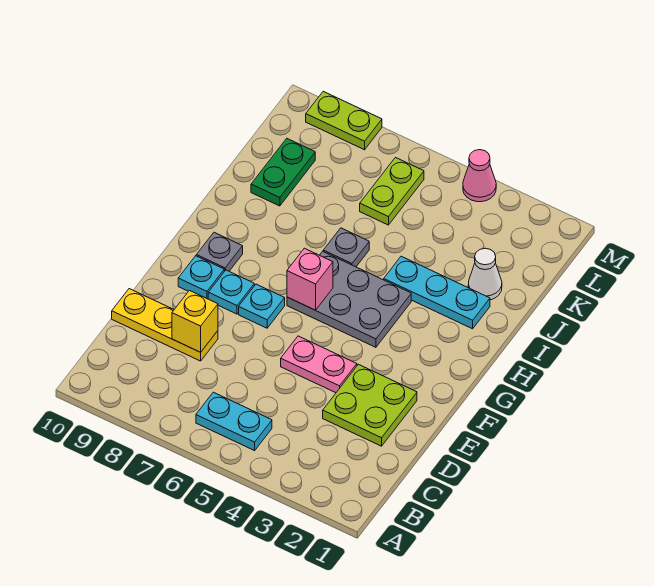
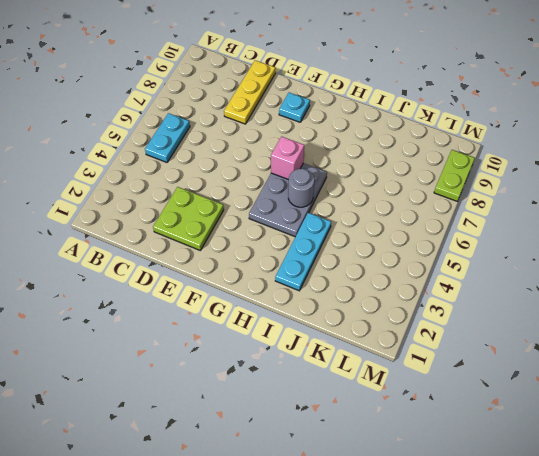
grey 1x1 round brick [288,169,314,207] -> none
none -> pink 1x2 plate [281,336,357,393]
none -> cyan 1x1 plate [239,284,285,328]
none -> cyan 1x1 plate [208,270,254,314]

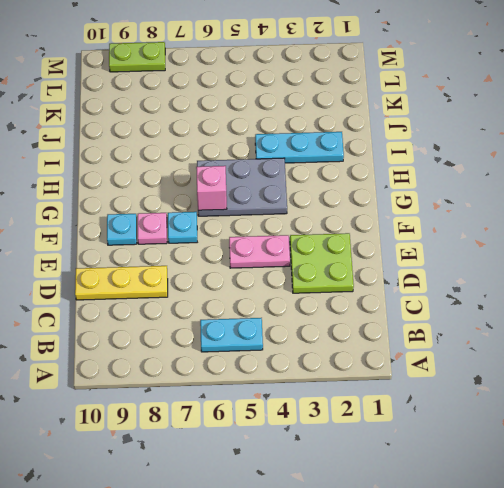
pink 1x1 plate [138,213,167,244] -> cyan 1x1 plate [208,270,254,314]
none -> grey 1x1 plate [196,232,243,271]
none -> grey 1x1 plate [323,228,369,267]
none -> white 1x1 cone [468,248,502,300]

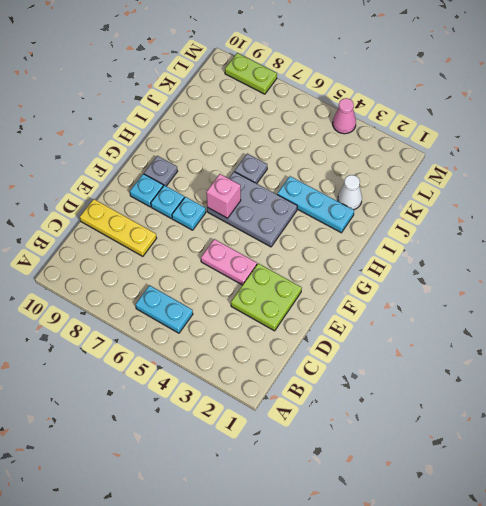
none -> green 1x2 plate [251,139,315,206]
none -> lime 1x2 plate [360,158,424,225]
none -> yellow 1x1 brick [172,291,218,352]

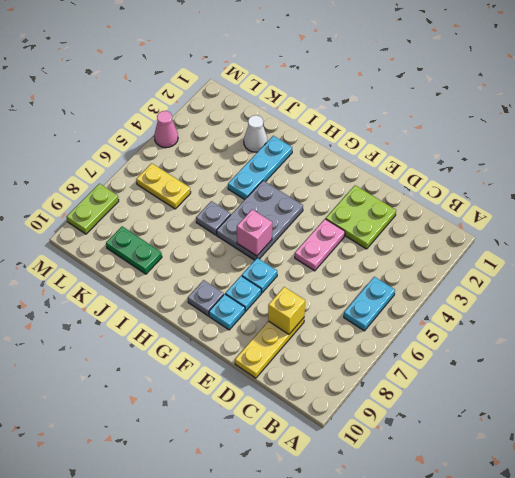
yellow 1x2 plate [136,163,191,209] -> lime 1x2 plate [360,158,424,225]

